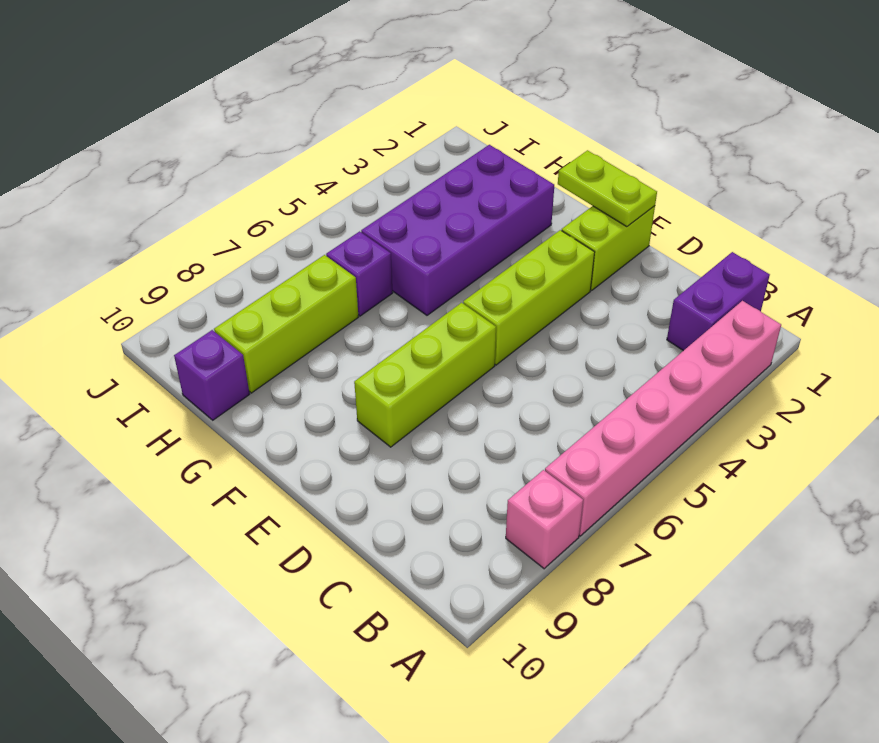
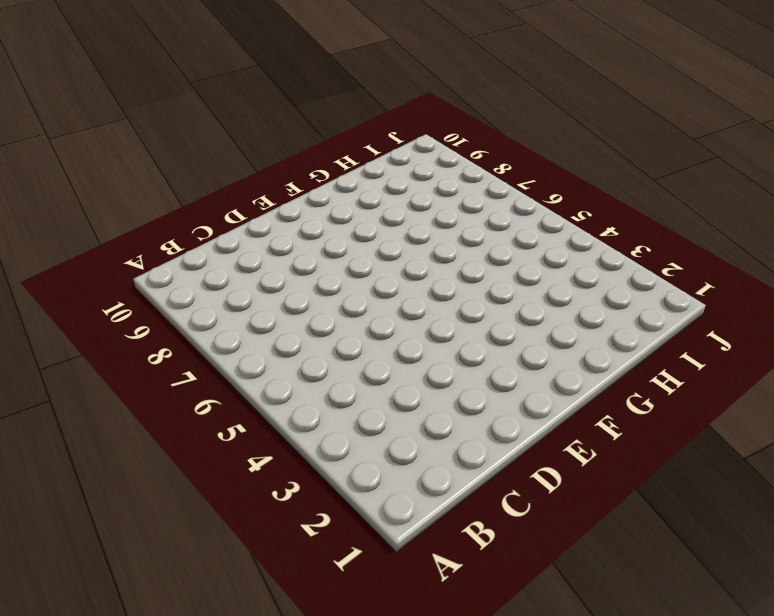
none -> pink 1x6 brick [545,301,781,536]
none -> pink 1x1 brick [506,470,583,569]

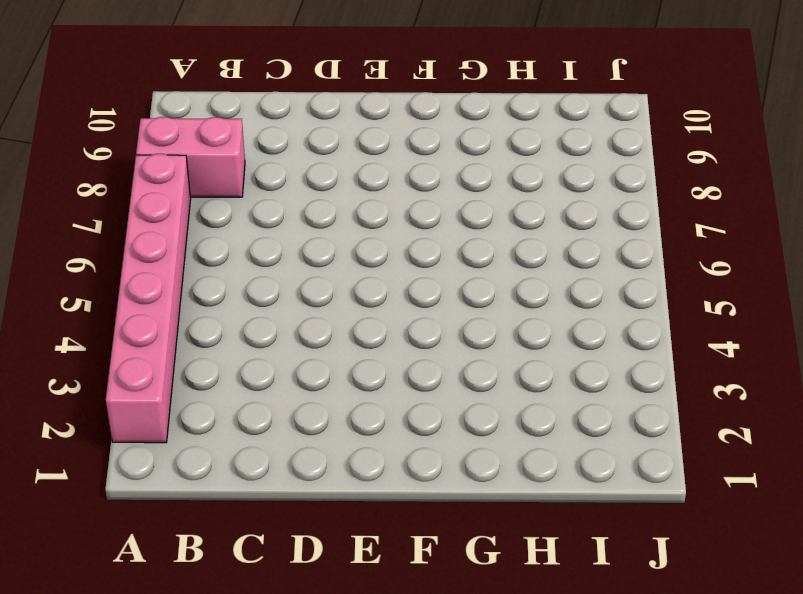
pink 1x2 brick [136,117,245,197] -> pink 1x1 brick [506,470,583,569]
none -> purple 1x2 brick [667,252,770,351]
none -> lime 1x2 brick [562,206,655,290]

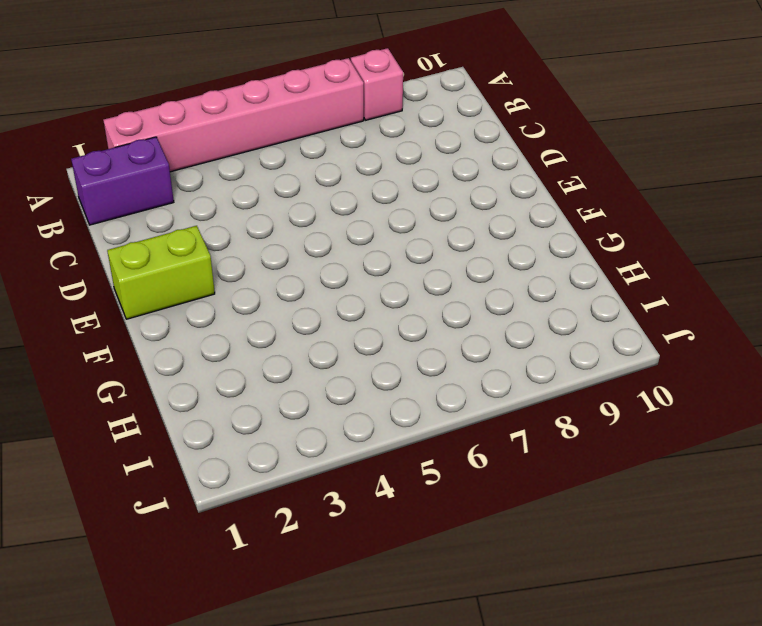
none -> lime 1x3 brick [463,230,595,365]
none -> lime 1x3 brick [354,303,496,447]

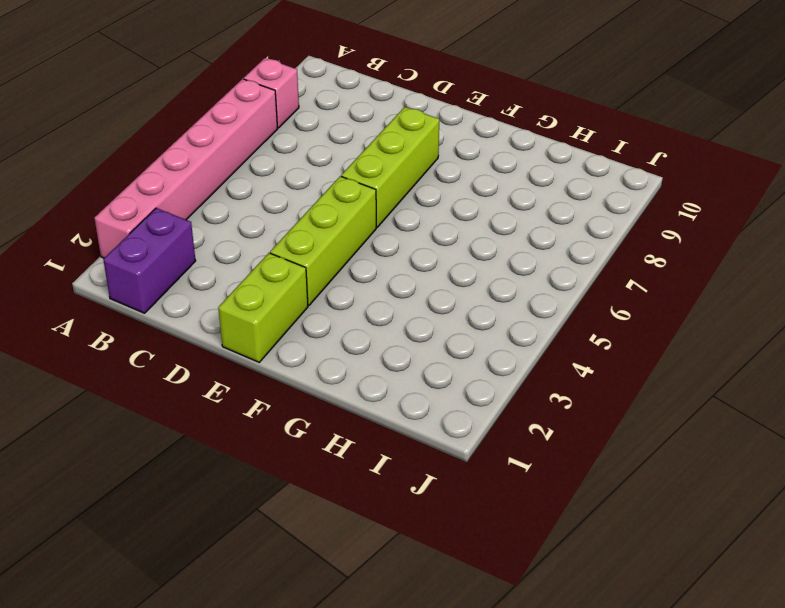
none -> purple 2x4 brick [361,145,554,315]
none -> purple 1x1 brick [326,231,393,316]

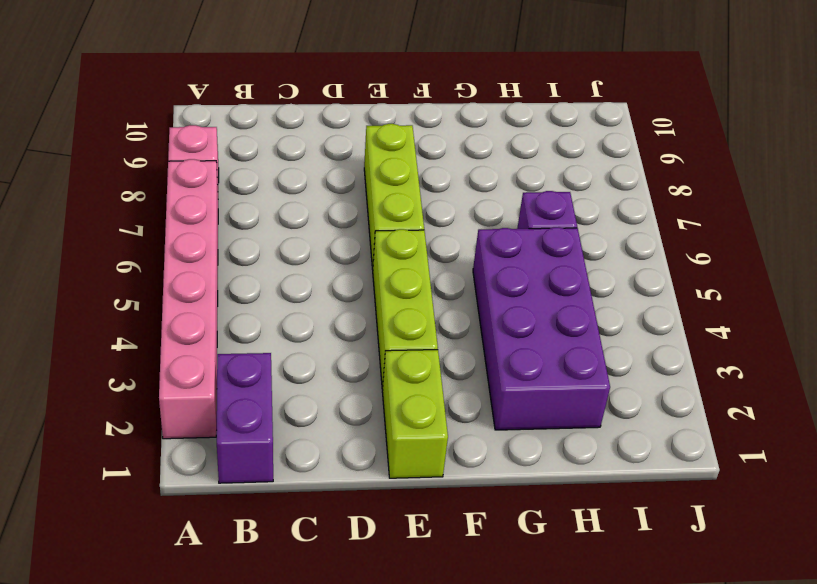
none -> lime 1x3 brick [214,255,358,393]
none -> purple 1x1 brick [174,330,249,420]

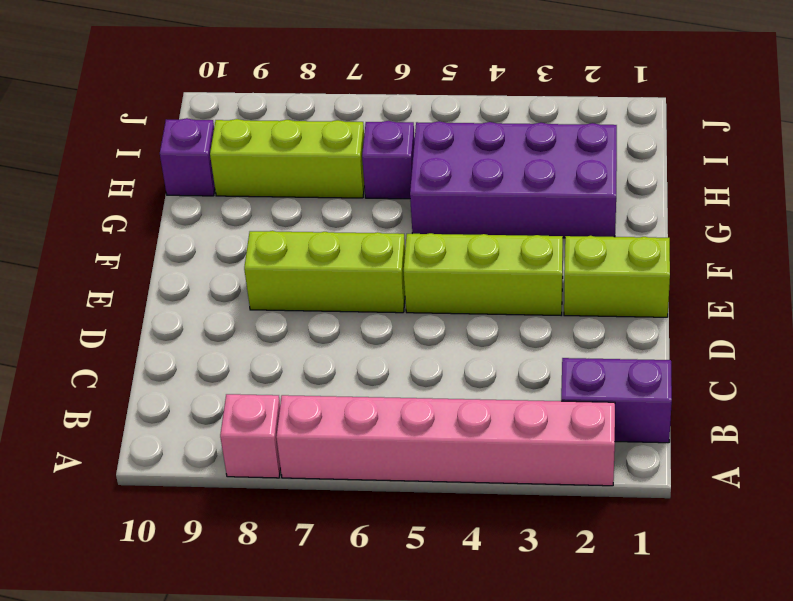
none -> lime 1x2 plate [558,150,657,227]

